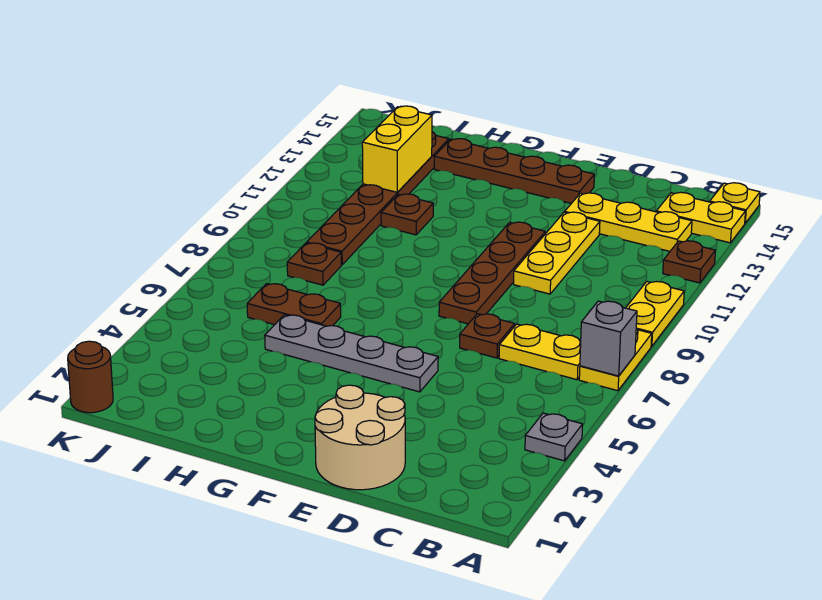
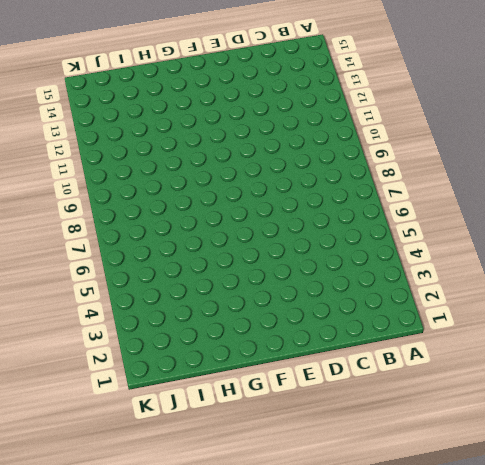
none -> grey 1x1 plate [525,413,583,461]
none -> yellow 1x2 plate [579,329,652,391]
none -> yellow 1x2 plate [626,282,684,346]

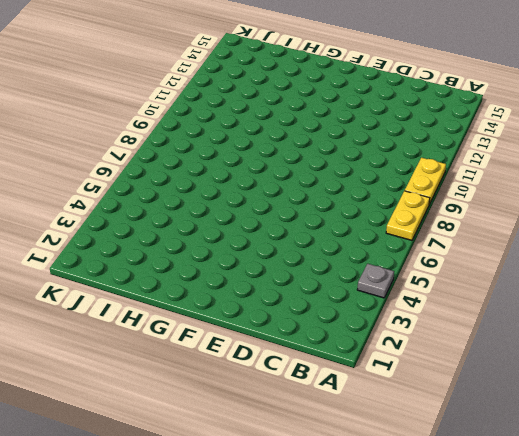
none -> brown 1x1 plate [663,241,715,283]
none -> yellow 1x2 plate [656,192,745,243]
none -> yellow 1x1 plate [710,183,760,223]

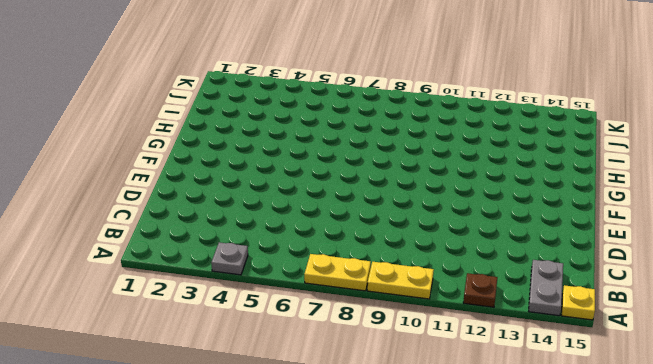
grey 1x2 plate [529,260,563,316] -> yellow 1x2 plate [656,192,745,243]
none -> yellow 1x2 plate [499,324,581,380]
none -> yellow 1x3 plate [565,193,692,251]
none -> tan 2x2 round brick [315,385,405,490]

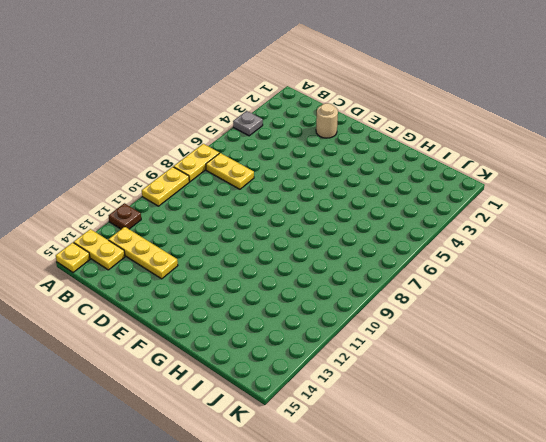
tan 1x1 round brick [316,103,338,138] -> tan 2x2 round brick [315,385,405,490]
none -> brown 1x1 plate [460,314,515,358]
none -> yellow 1x3 plate [514,212,600,294]
none -> grey 1x4 plate [265,315,438,392]

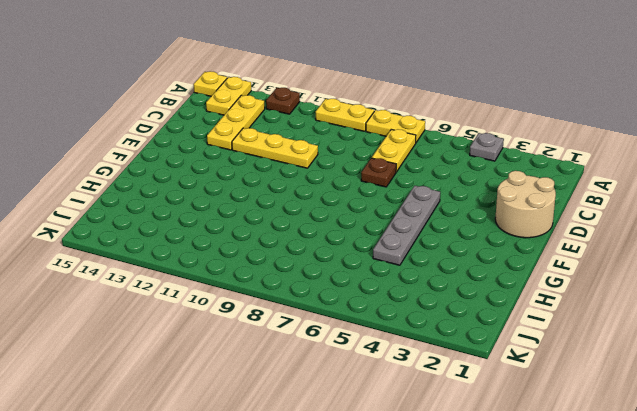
none -> brown 1x4 plate [439,222,545,324]
none -> brown 1x4 plate [434,139,594,203]
none -> brown 1x2 plate [247,284,341,326]

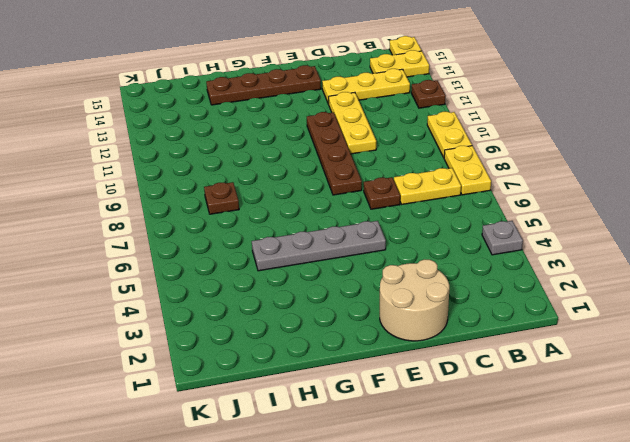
none -> brown 1x2 plate [247,284,341,326]
none -> brown 1x1 plate [381,194,433,235]
none -> brown 1x6 plate [307,132,449,265]

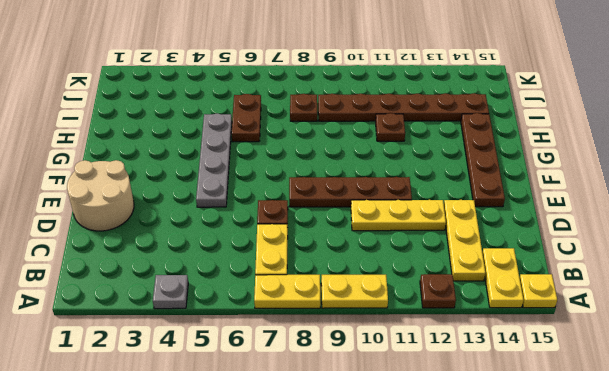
none -> brown 1x1 round brick [68,341,113,413]
none -> grey 1x1 brick [580,301,637,376]
none -> yellow 1x2 brick [362,106,432,192]

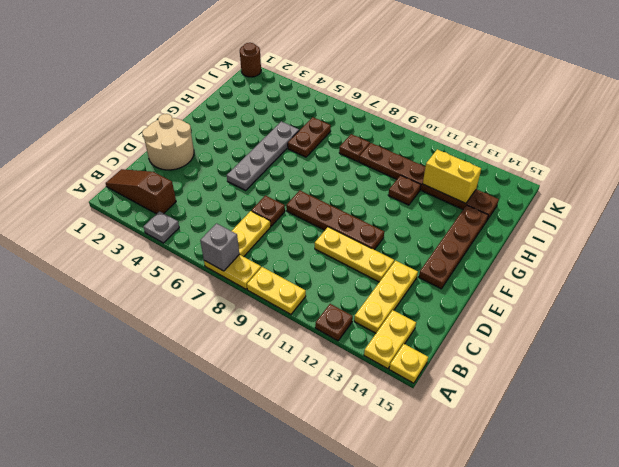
brown 1x3 slope [106,169,176,214] -> none

